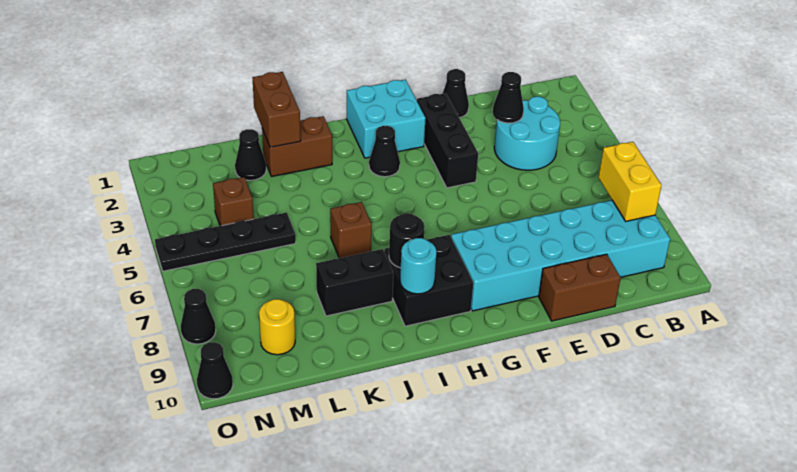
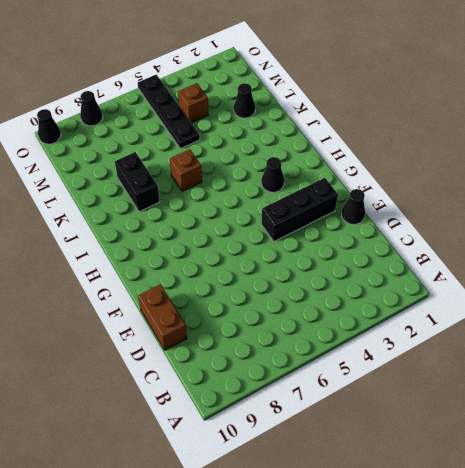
none -> cyan 2x6 brick [451,200,670,311]
none -> cyan 2x2 round brick [494,96,560,170]
none -> cyan 2x2 brick [347,80,426,158]

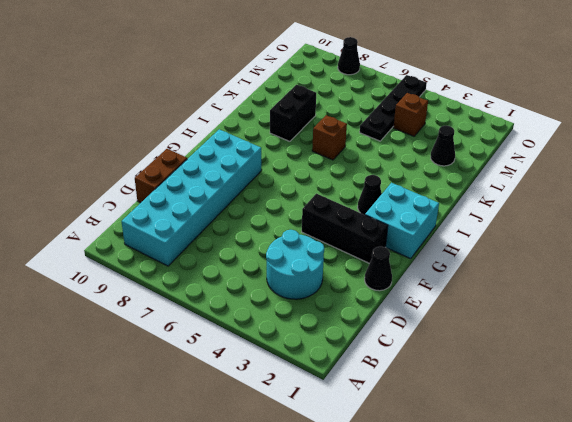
none -> black 2x2 brick [384,235,473,326]
none -> brown 1x2 brick [262,116,332,177]
none -> yellow 1x1 round brick [259,299,295,355]

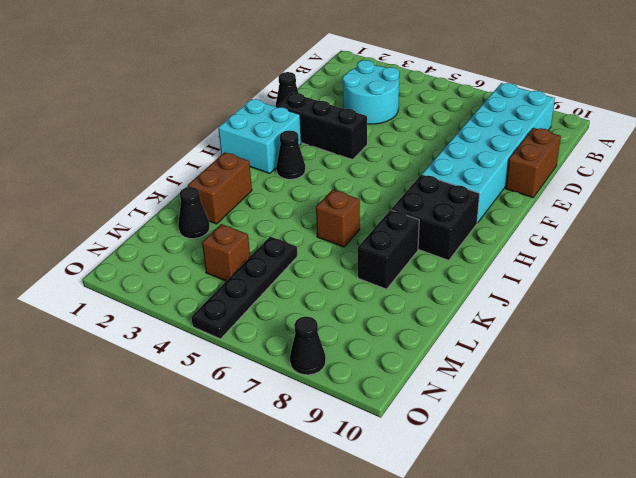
none -> yellow 1x1 round brick [259,299,295,355]
none -> black 1x1 cone [197,342,233,399]
none -> yellow 1x2 brick [598,142,662,221]

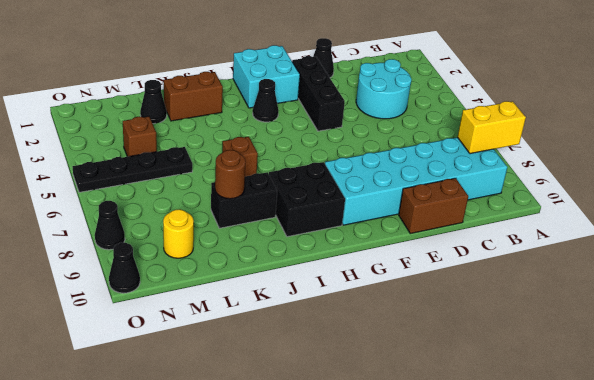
yellow 1x2 brick [458,101,526,154] -> yellow 1x2 brick turned to [598,142,662,221]
brown 1x1 round brick [215,150,246,199] -> none
none -> black 1x1 cone [493,72,524,123]
none -> black 1x1 round brick [389,213,425,268]
none -> cyan 1x1 round brick [400,238,437,294]

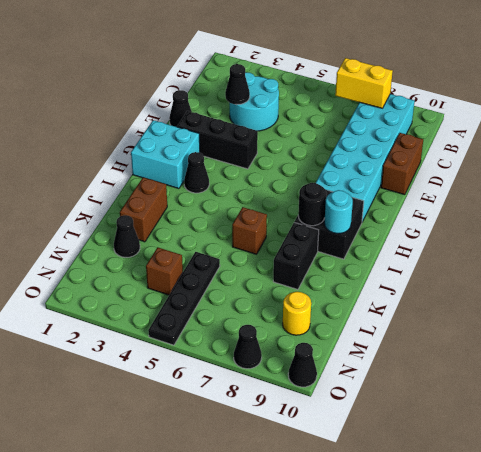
none -> brown 1x2 brick [252,72,301,147]

